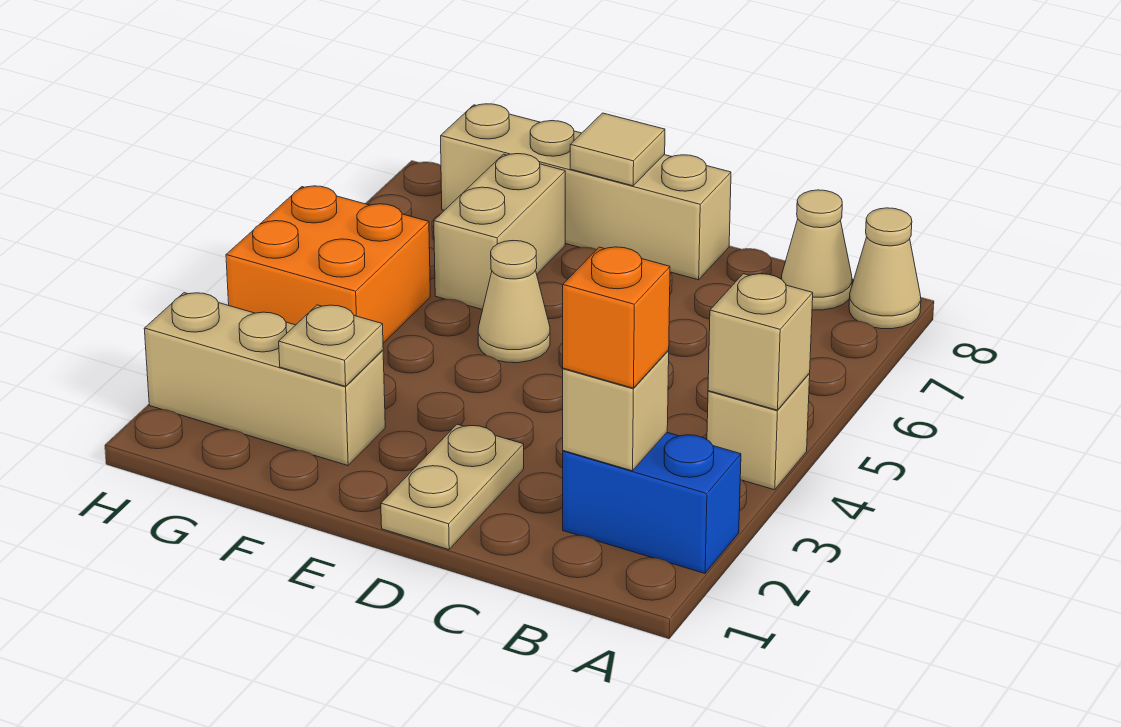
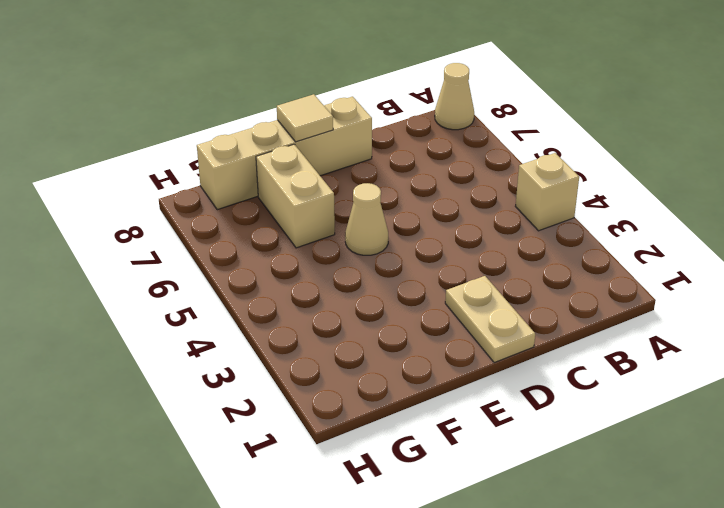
none -> blue 1x2 brick [563,432,741,573]
none -> tan 1x1 cone [781,190,852,310]
none -> tan 1x3 brick [144,293,385,465]

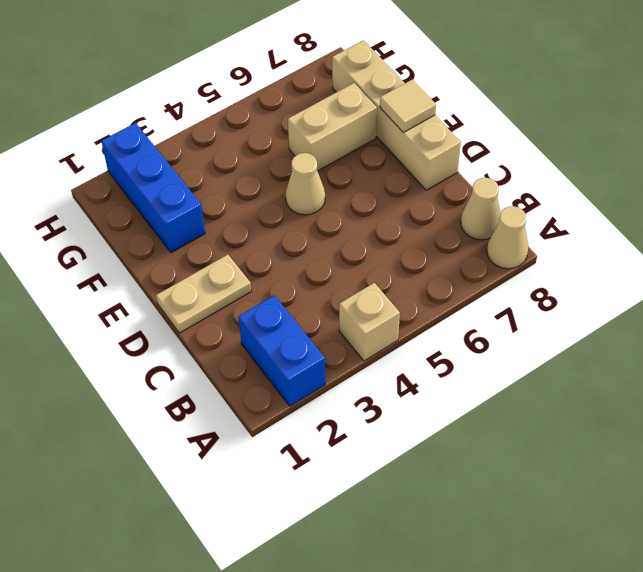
blue 1x3 brick [101,123,205,252] -> tan 1x3 brick [144,293,385,465]
none -> orange 2x2 brick [226,186,430,343]
none -> tan 1x1 brick [708,274,813,410]
none -> tan 1x1 brick [563,351,669,471]

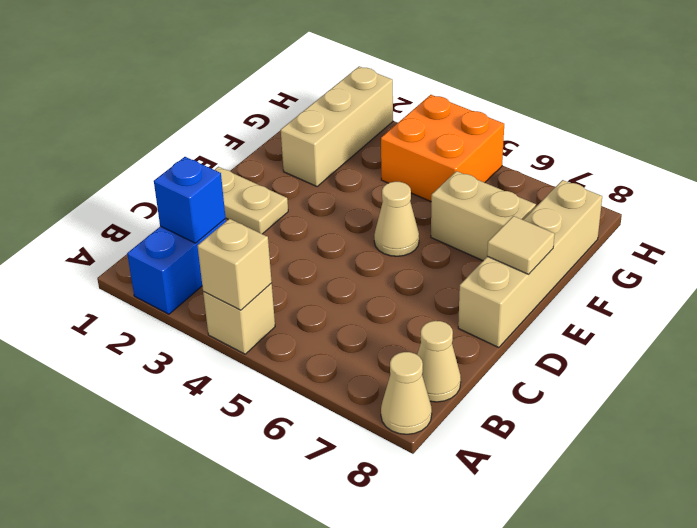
blue 1x1 brick [154,157,226,243] -> tan 1x1 brick [563,351,669,471]
none -> tan 1x1 plate [279,305,383,386]
none -> orange 1x1 brick [563,247,670,388]

